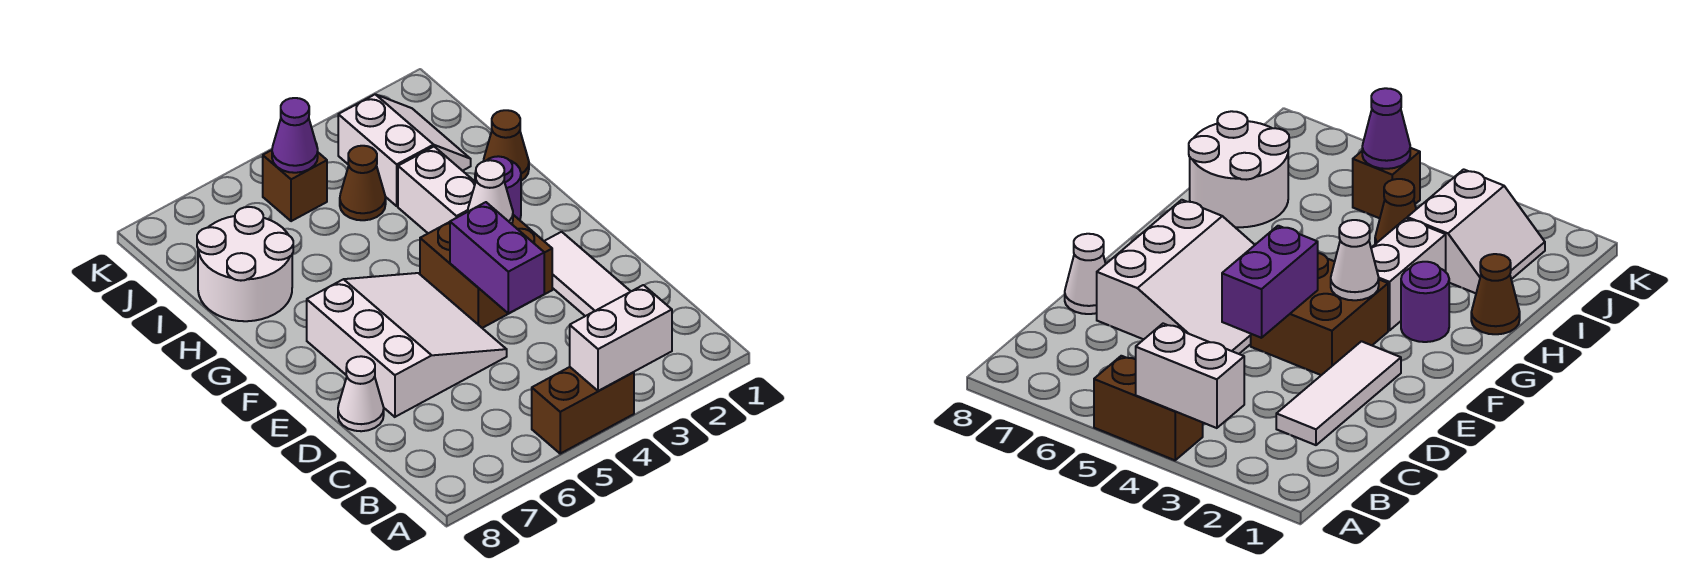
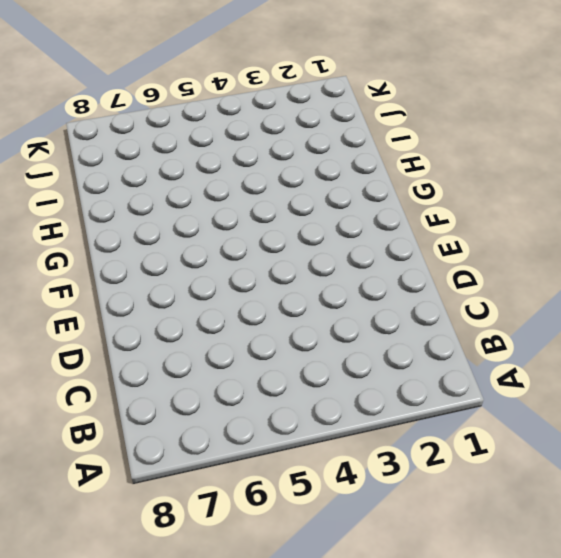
none -> brown 1x2 brick [532,367,634,454]
none -> white 1x3 tile [544,232,631,316]
none -> white 3x3 slope [307,273,507,417]

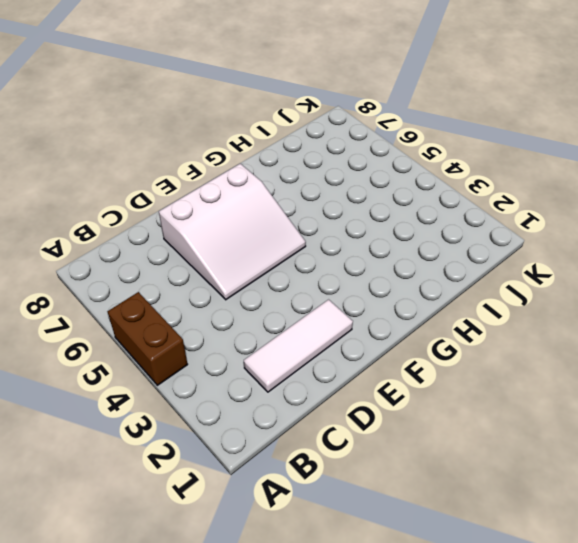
none -> white 1x1 cone [338,356,384,431]
none -> brown 2x2 brick [420,215,552,328]
none -> purple 1x1 round brick [475,156,521,220]

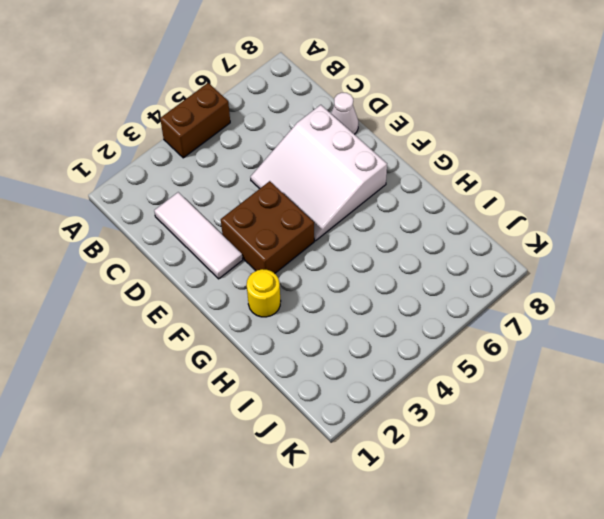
yellow 1x1 round brick [247,269,281,317] -> purple 1x1 round brick [475,156,521,220]
none -> white 1x2 brick [398,147,476,233]
none -> brown 1x1 cone [483,110,529,181]
none -> white 2x2 round brick [197,207,293,321]

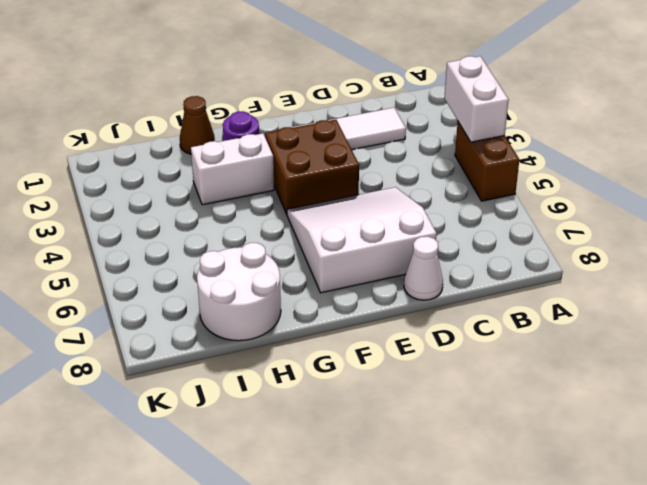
none -> white 2x2 slope [338,94,471,206]
none -> brown 1x1 cone [340,146,386,220]
none -> brown 1x1 brick [263,150,327,221]

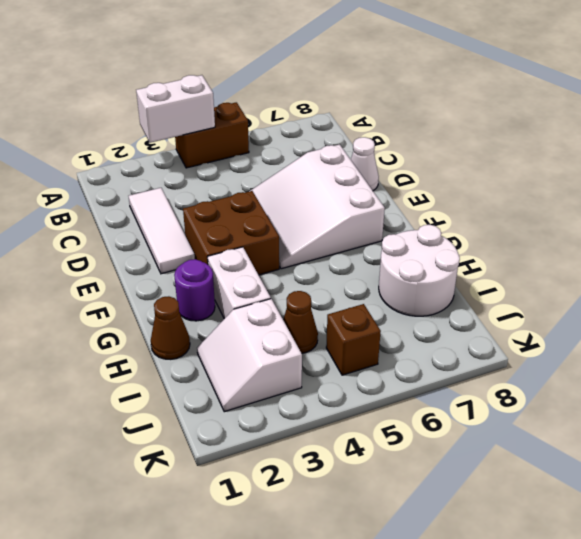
none -> purple 1x2 brick [450,202,544,314]
none -> white 1x1 cone [468,160,513,224]
none -> purple 1x1 cone [272,98,318,173]

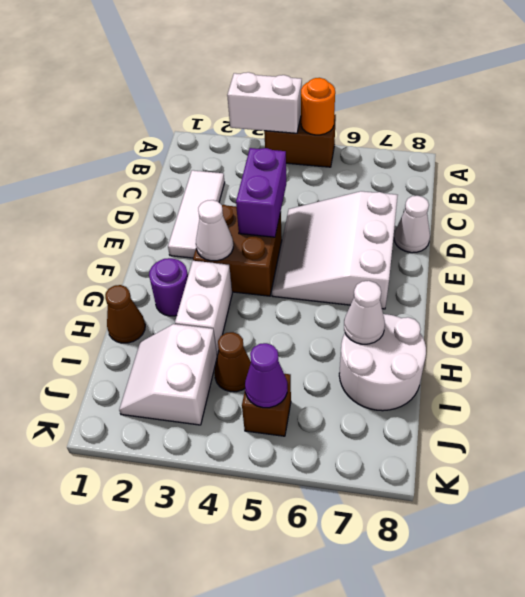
orange 1x1 round brick [301,78,335,135] -> none
white 1x1 cone [344,281,385,344] -> none

